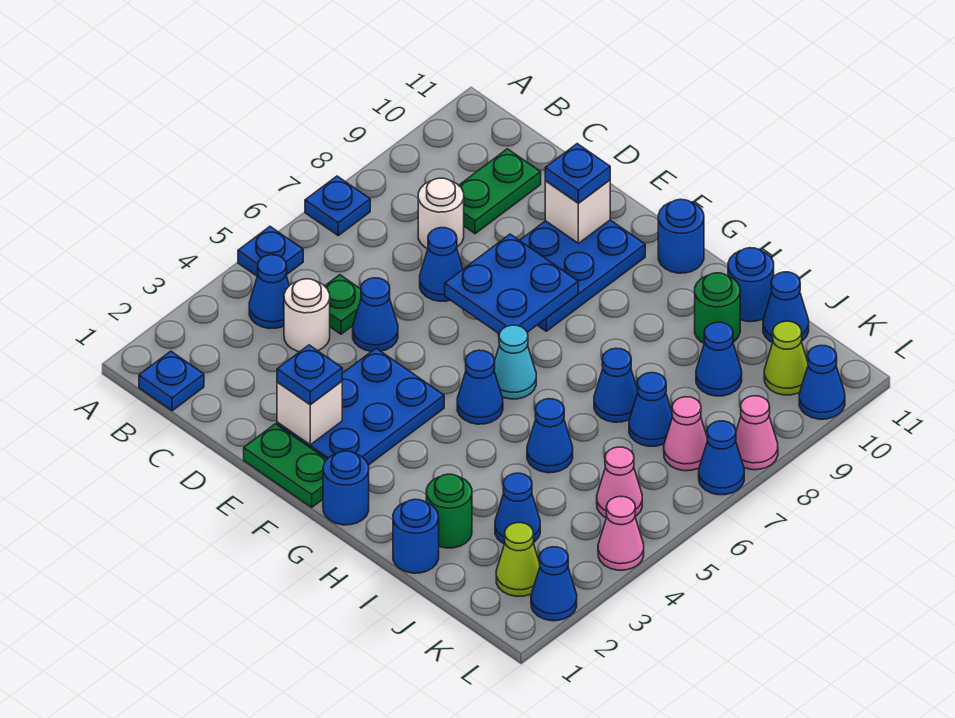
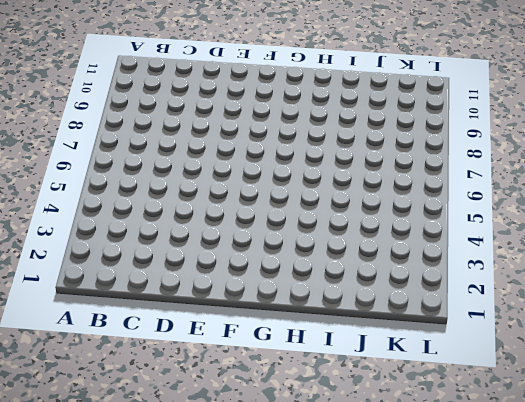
none -> blue 1x1 plate [238,227,303,276]
none -> blue 1x1 plate [305,176,370,235]
none -> blue 1x1 plate [139,351,204,411]
none -> blue 1x1 cone [249,255,289,329]

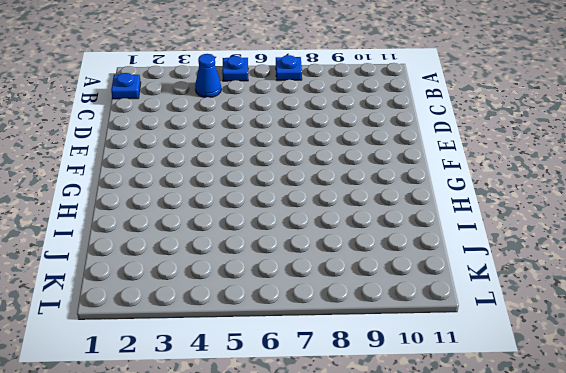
none -> white 1x1 round brick [284,279,330,352]
none -> green 1x1 plate [325,275,361,334]
none -> white 1x1 round brick [418,178,464,249]
none -> green 1x2 plate [459,149,541,234]

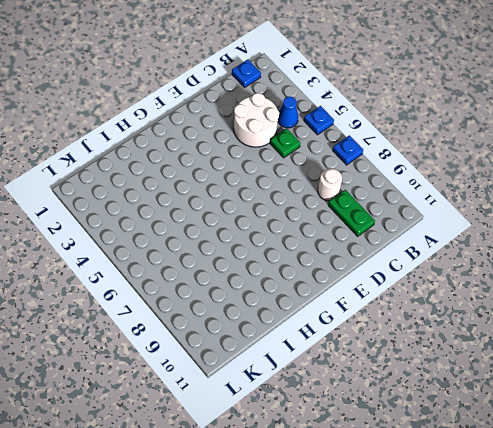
white 2x2 round brick [234,93,279,147] -> white 1x1 round brick [284,279,330,352]
none -> blue 1x1 cone [353,278,398,352]
none -> blue 1x1 cone [420,228,463,301]
none -> green 1x2 plate [244,424,327,507]
none -> blue 2x3 plate [277,348,444,465]

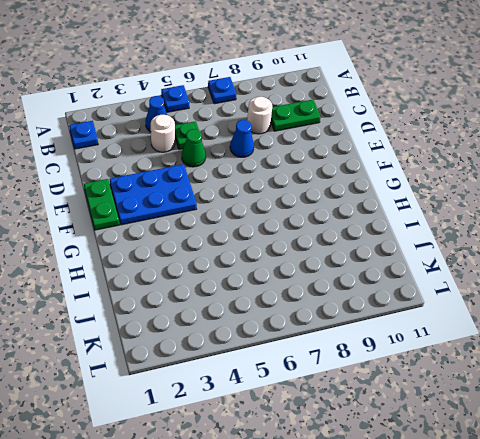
green 1x1 cone [182,129,206,167] -> blue 1x1 cone [353,278,398,352]
none -> blue 2x3 plate [520,220,645,331]
none -> blue 1x1 round brick [323,451,369,525]
none -> blue 1x1 cone [457,350,503,424]
none -> cyan 1x1 cone [494,325,536,399]

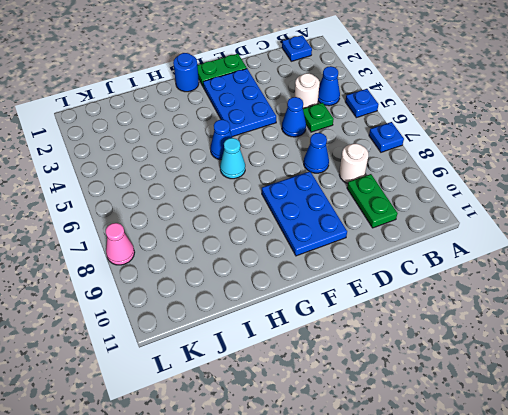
none -> blue 1x1 round brick [658,199,704,273]
none -> blue 1x1 round brick [393,499,439,573]
none -> green 1x1 round brick [426,474,472,548]
none -> blue 1x1 cone [527,399,573,473]

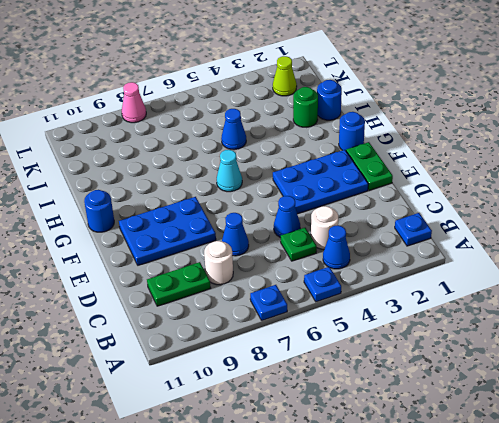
none -> blue 1x1 cone [457,350,503,424]
none -> blue 1x1 cone [594,348,638,422]
none -> green 1x1 round brick [695,273,740,343]
none -> blue 1x1 round brick [728,248,774,322]

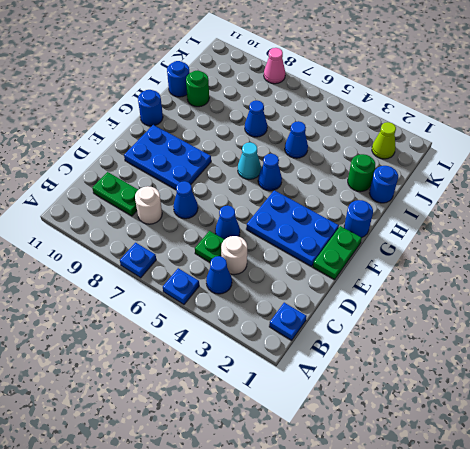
none -> blue 1x1 cone [495,473,540,544]
none -> blue 1x1 cone [629,373,673,446]
none -> blue 1x1 cone [696,322,742,396]
none -> blue 1x1 cone [763,272,809,343]

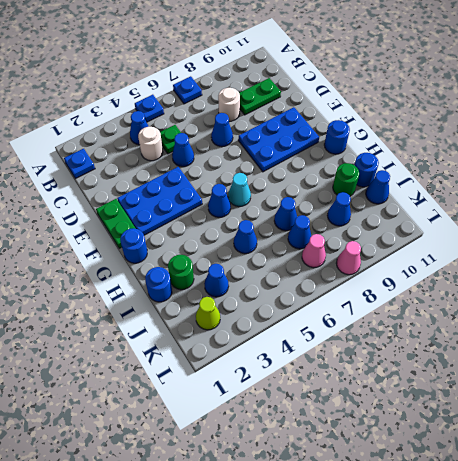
none -> pink 1x1 cone [597,447,642,518]
none -> lime 1x1 cone [764,321,808,395]
none -> blue 1x1 cone [531,547,577,621]
none -> pink 1x1 cone [598,496,644,570]

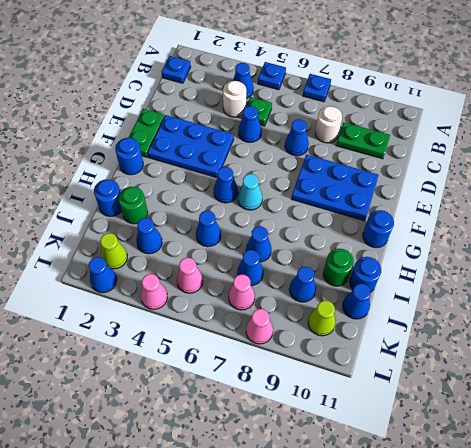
none -> blue 1x1 cone [699,421,744,495]
none -> blue 1x1 cone [799,345,845,419]
none -> white 1x1 brick [277,381,342,445]
none -> blue 2x2 plate [445,234,578,334]

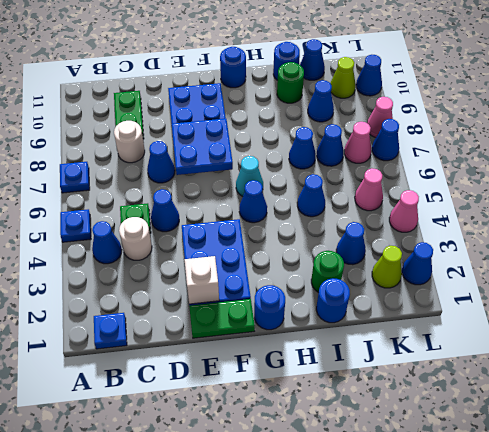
none -> white 1x1 brick [545,180,610,243]
none -> blue 1x1 plate [277,345,342,405]
none -> blue 1x1 plate [545,144,610,203]

